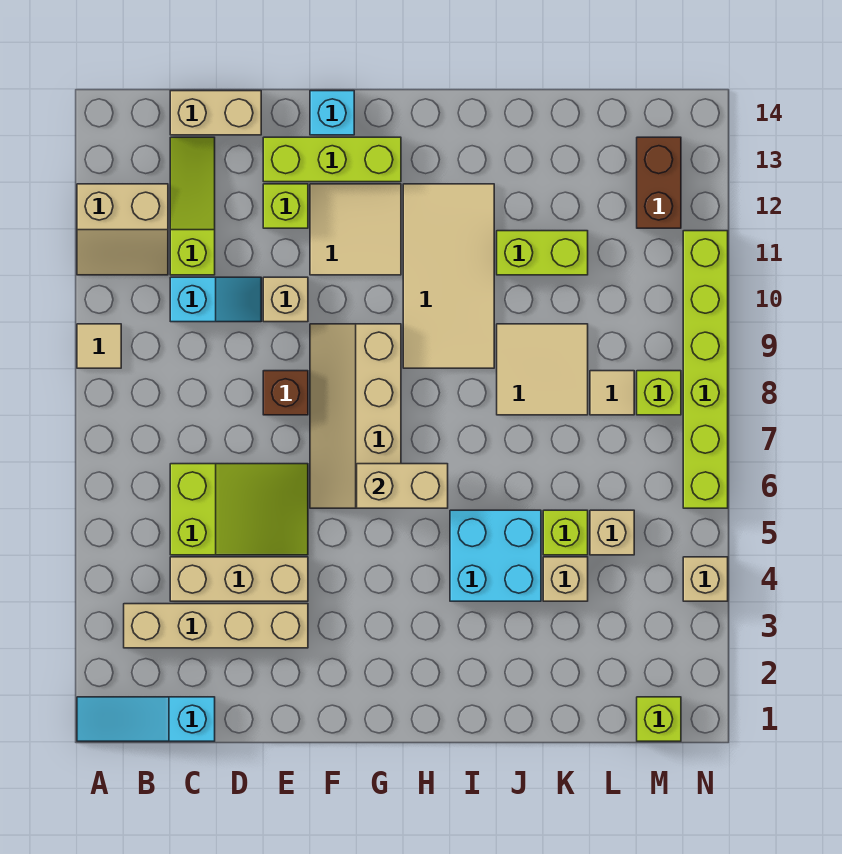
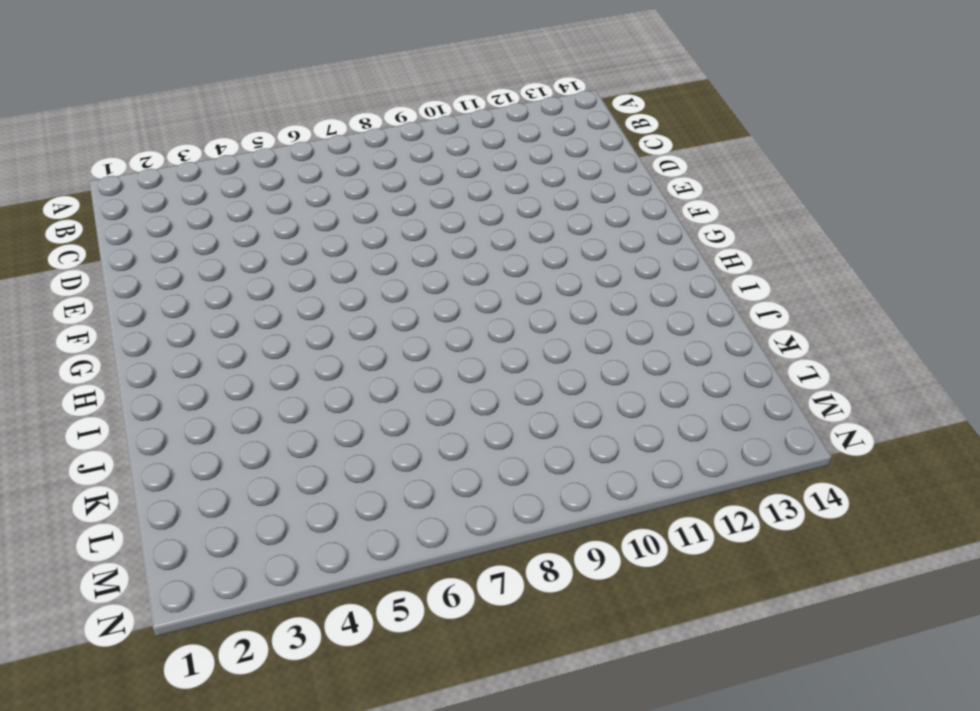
none -> cyan 1x3 slope [77,697,215,741]
none -> tan 1x1 tile [77,324,121,368]
none -> tan 2x2 slope [77,184,168,275]
none -> tan 1x4 brick [124,604,308,648]

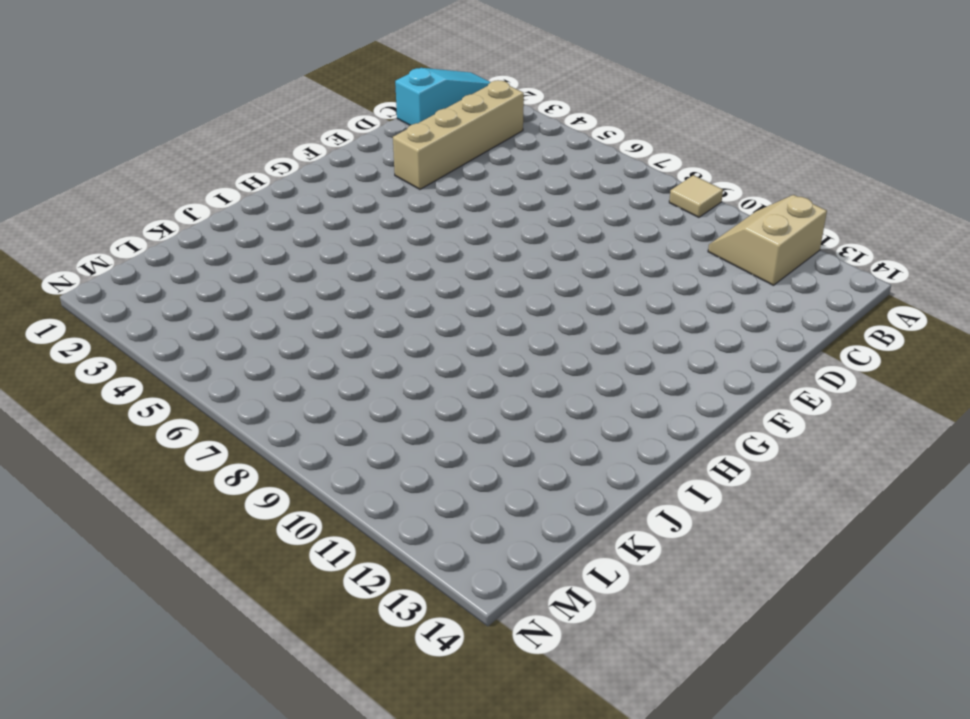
none -> tan 1x3 brick [170,557,308,601]
none -> lime 2x3 slope [170,464,308,555]
none -> cyan 1x2 slope [170,277,261,322]
none -> lime 1x3 slope [170,137,215,275]

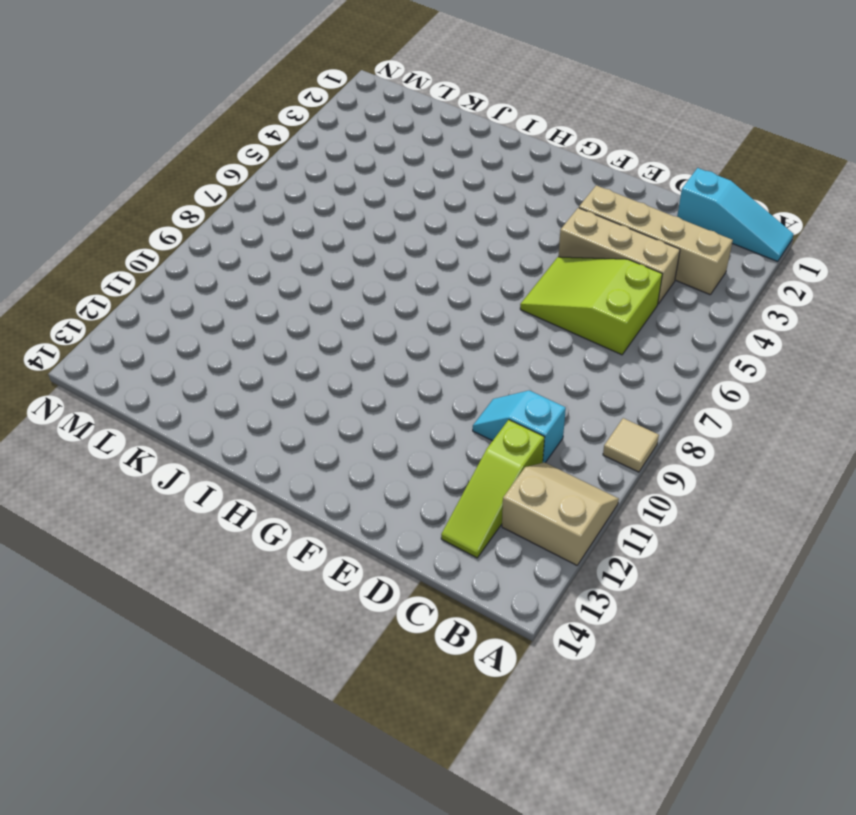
none -> tan 1x2 brick [170,91,261,135]
none -> brown 1x1 brick [263,371,308,415]
none -> tan 1x1 brick [263,277,308,322]
none -> lime 1x1 brick [263,184,308,228]

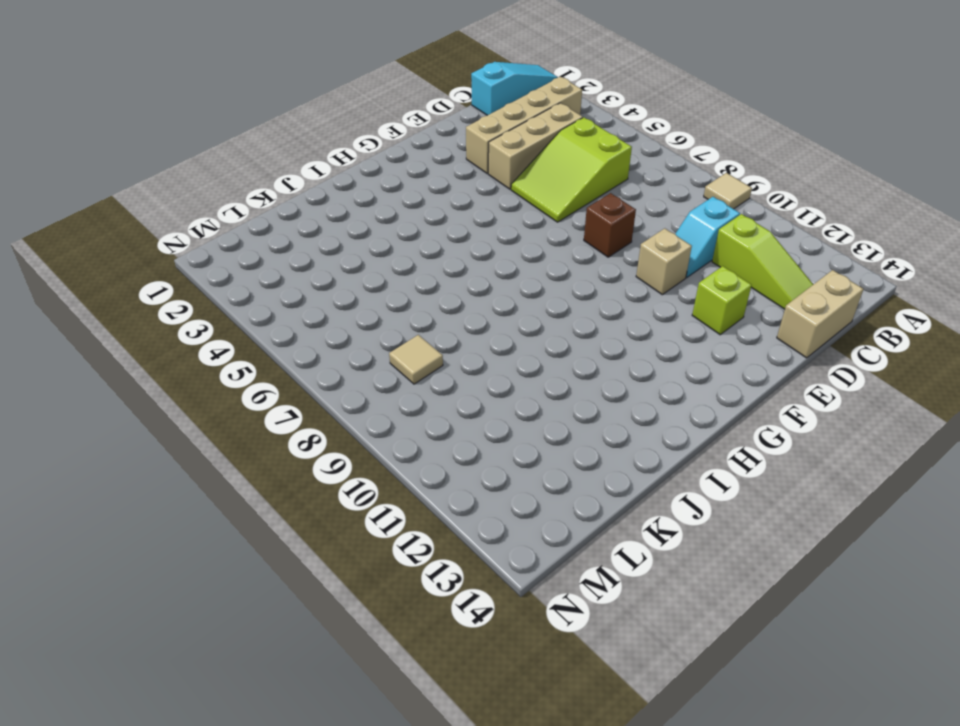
none -> tan 2x2 slope [77,184,168,275]
none -> lime 1x3 brick [263,137,401,182]
none -> tan 2x4 slope [310,324,401,508]
none -> tan 2x2 tile [310,184,401,275]

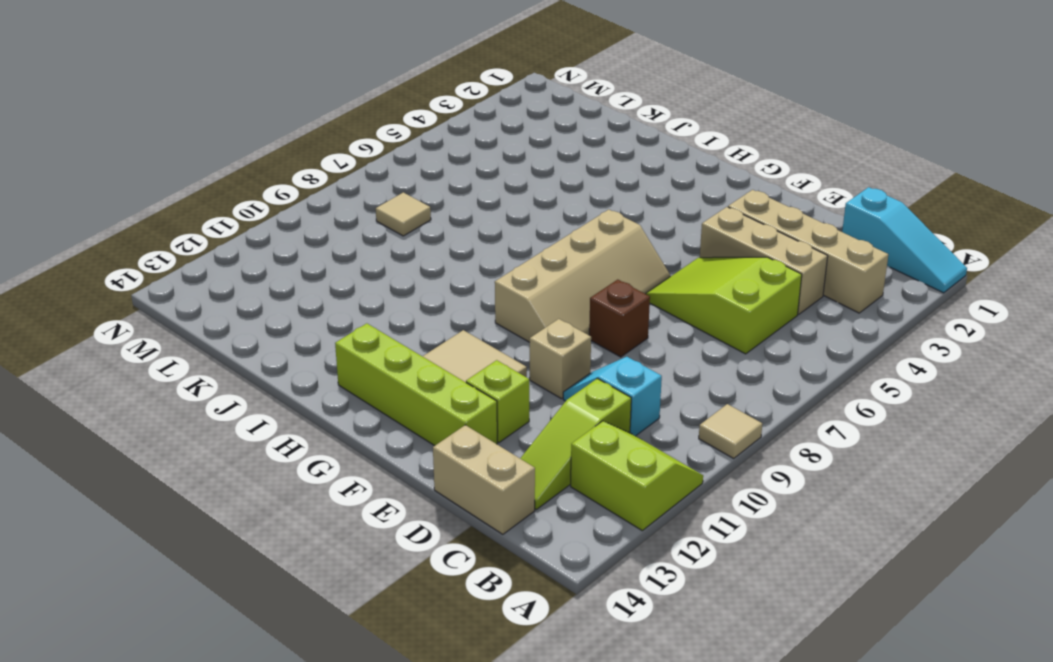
lime 2x2 slope [571,421,703,531] -> tan 2x2 slope [77,184,168,275]
lime 1x4 brick [335,323,497,446] -> lime 1x3 brick [263,137,401,182]
none -> cyan 1x1 brick [310,91,354,135]
none -> tan 2x4 tile [403,184,494,368]
none -> cyan 2x2 brick [450,510,541,601]
none -> tan 2x2 tile [497,324,588,415]

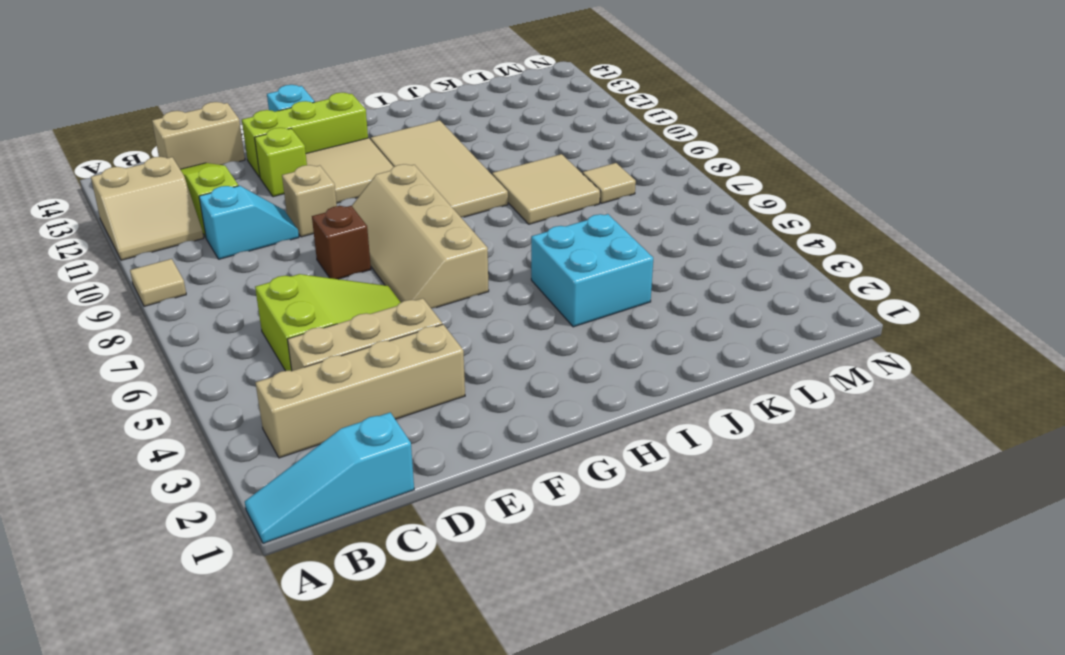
none -> lime 1x2 brick [497,231,588,275]
none -> tan 1x1 brick [543,557,588,601]
none -> lime 1x1 brick [543,510,588,555]
none -> tan 1x1 brick [590,510,634,555]

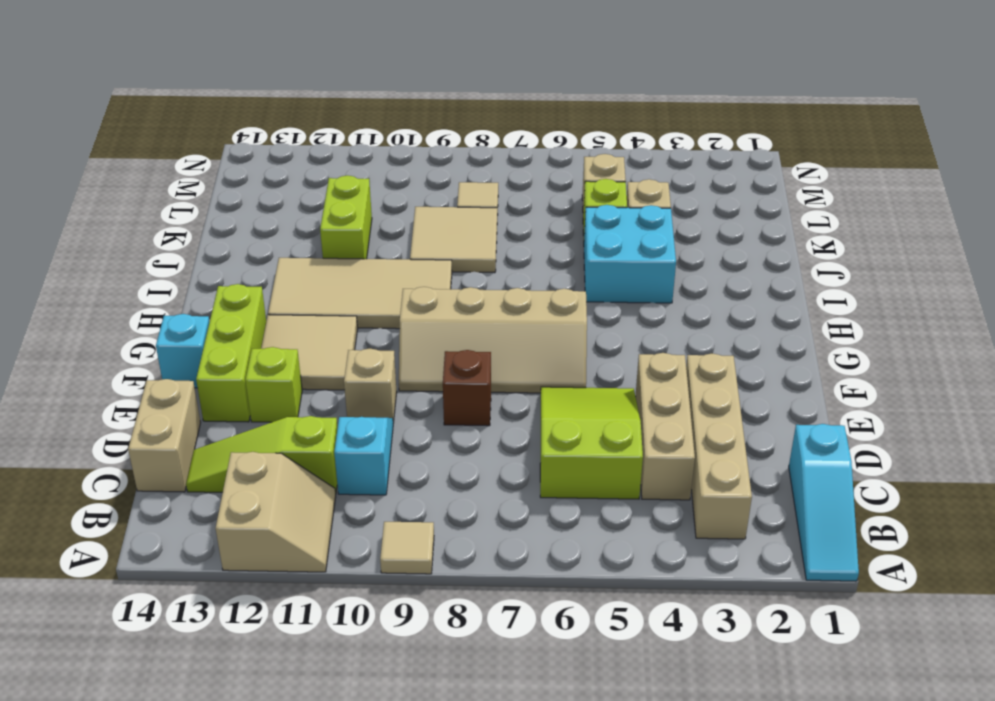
none -> lime 1x1 brick [637,697,681,741]
none -> lime 1x1 brick [637,371,681,415]
none -> brown 1x2 brick [637,137,681,228]
none -> tan 1x1 brick [683,557,728,601]

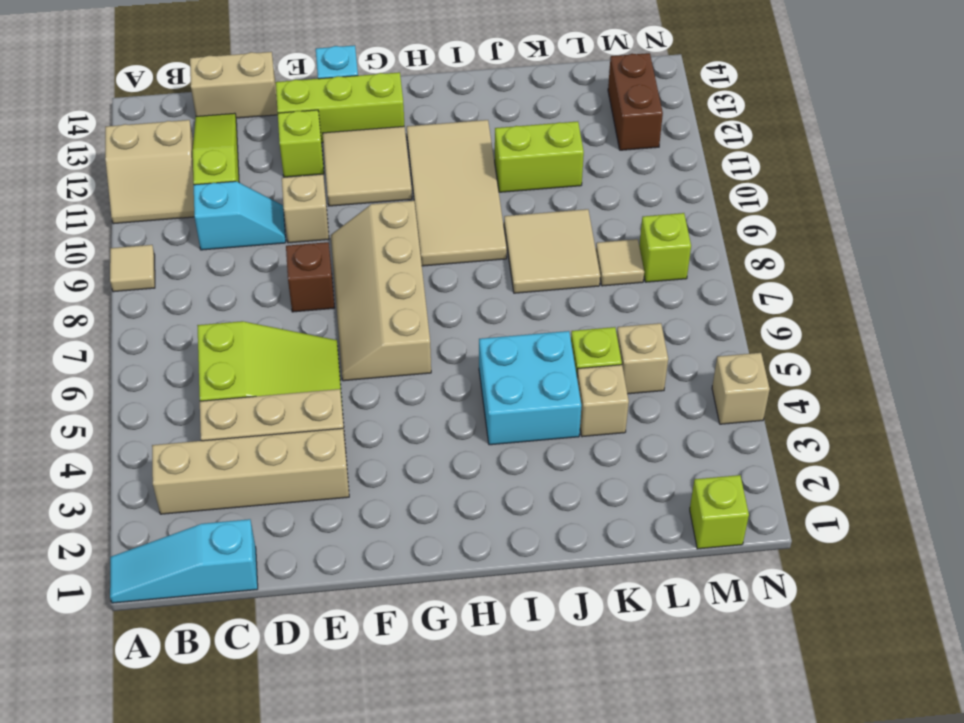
none -> lime 1x6 brick [683,231,728,508]
none -> tan 1x2 brick [357,464,448,508]

